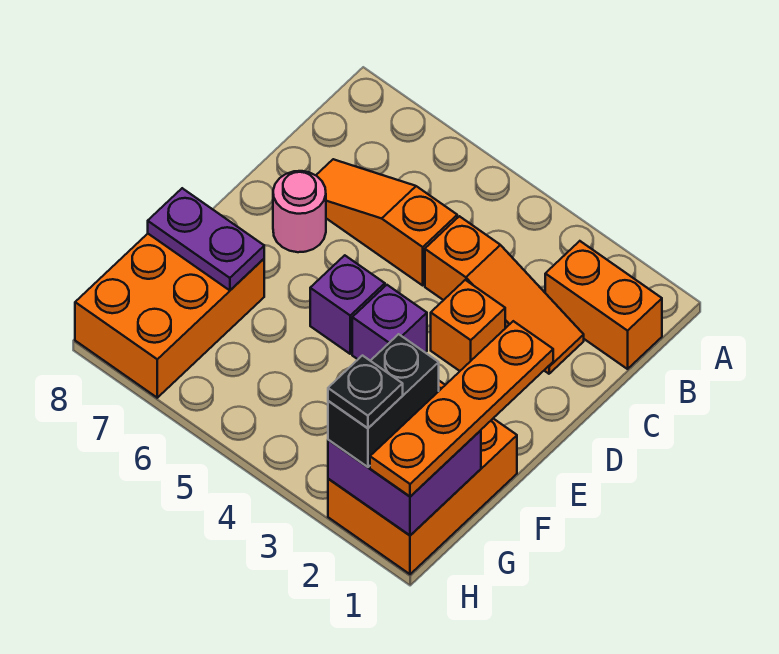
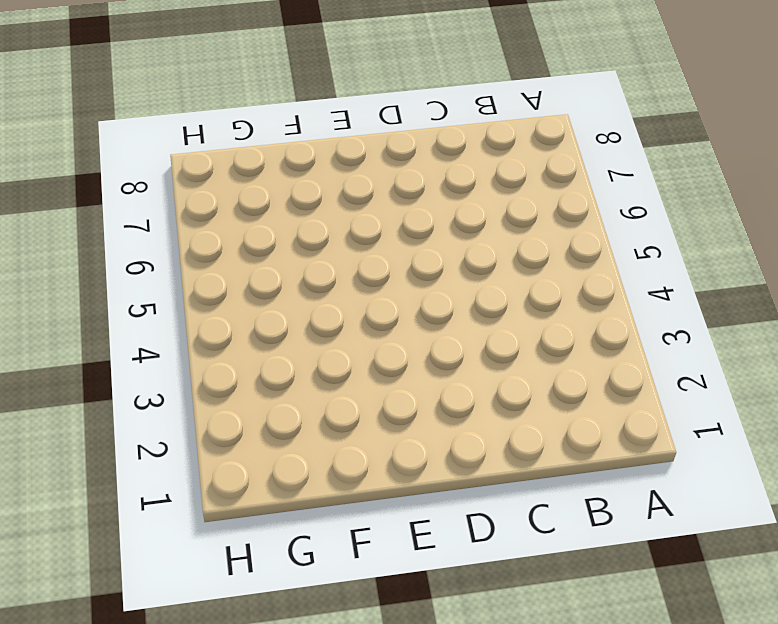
none -> orange 1x2 brick [545,241,662,369]
none -> orange 1x3 slope [425,216,584,374]
none -> orange 1x3 slope [316,159,457,285]

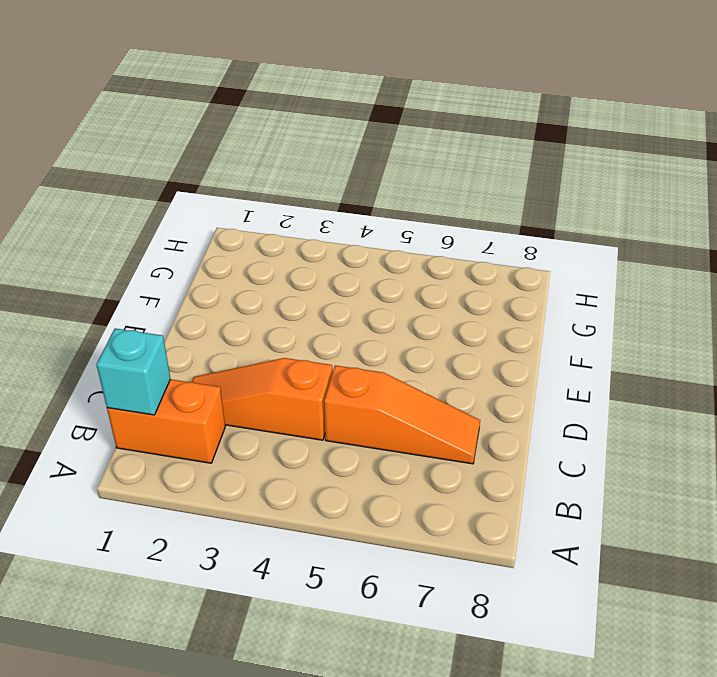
cyan 1x1 brick [96,329,170,415] -> none
none -> orange 1x1 brick [431,280,505,371]
none -> pink 1x1 round brick [273,171,326,252]
none -> purple 1x1 brick [352,285,427,361]

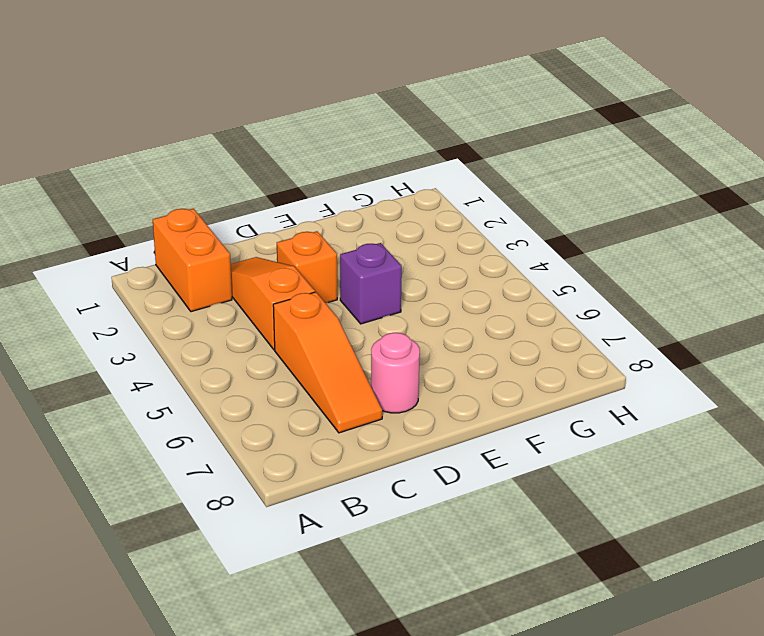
none -> purple 1x1 brick [310,255,385,354]
none -> orange 2x3 brick [328,381,517,574]
none -> orange 2x3 brick [75,234,264,398]

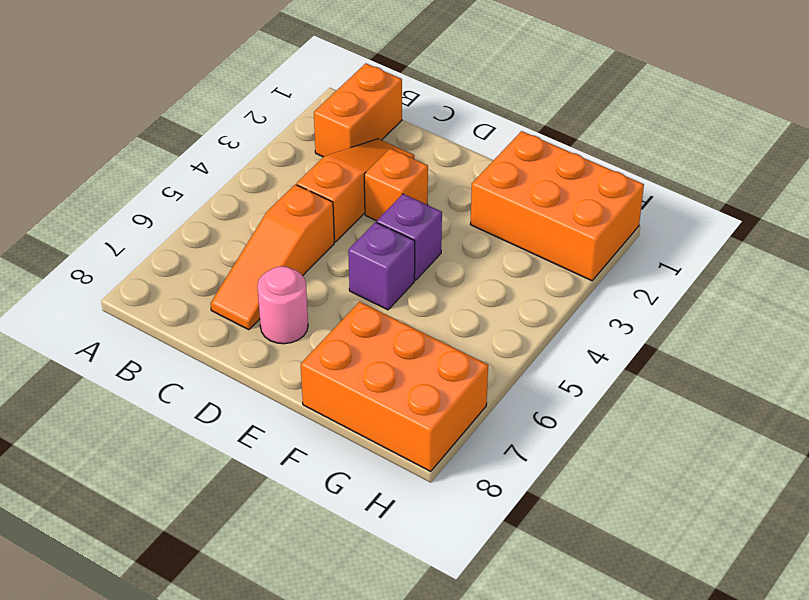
none -> purple 1x2 plate [148,188,264,290]
none -> purple 2x2 brick [328,430,481,535]
none -> orange 1x4 plate [370,321,553,496]

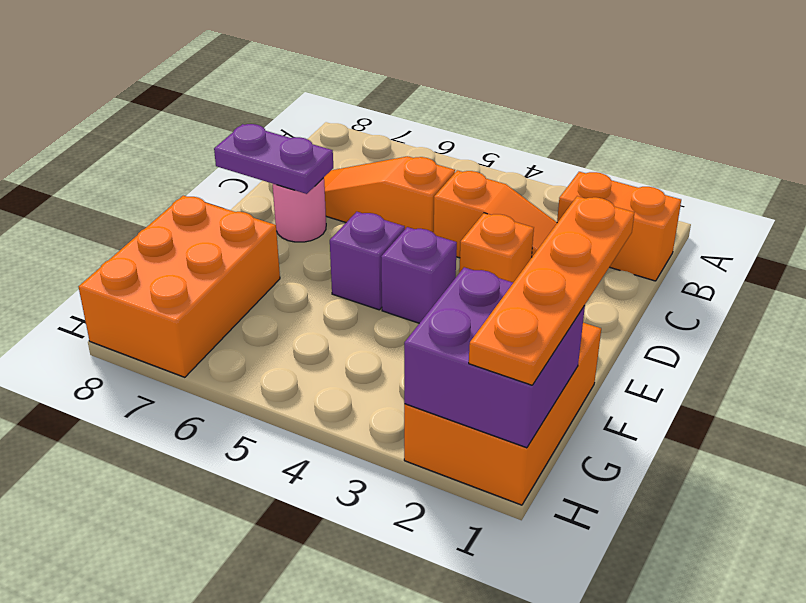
purple 1x2 plate [214,124,333,194] -> purple 1x2 plate moved to [148,188,264,290]
none -> black 1x2 brick [328,334,439,467]
none -> black 1x1 plate [328,356,403,428]

